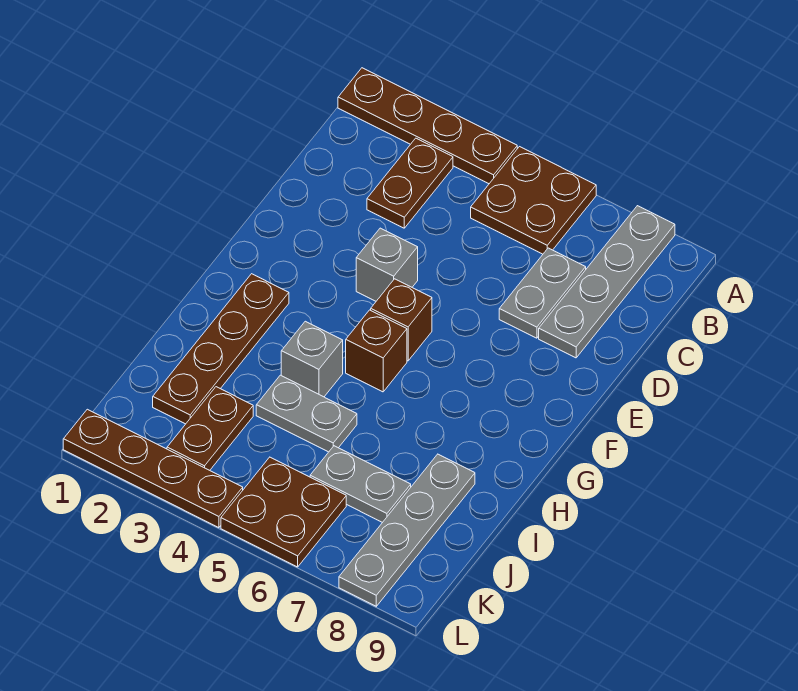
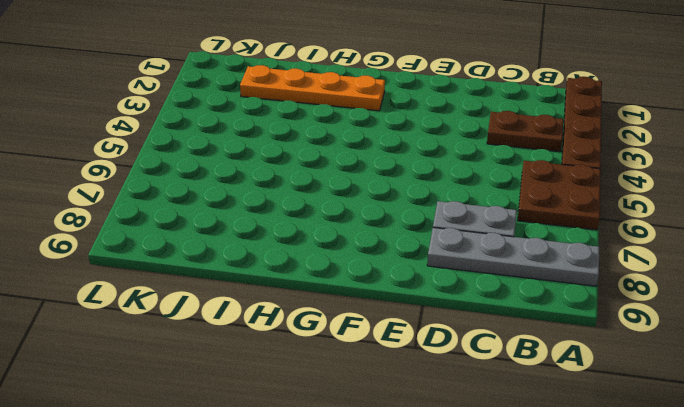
orange 1x4 plate [240,65,385,111] -> brown 1x4 plate [153,274,289,424]
none -> grey 1x1 brick [356,228,418,301]
none -> brown 1x1 brick [371,279,432,361]
none -> brown 1x1 brick [346,310,407,392]

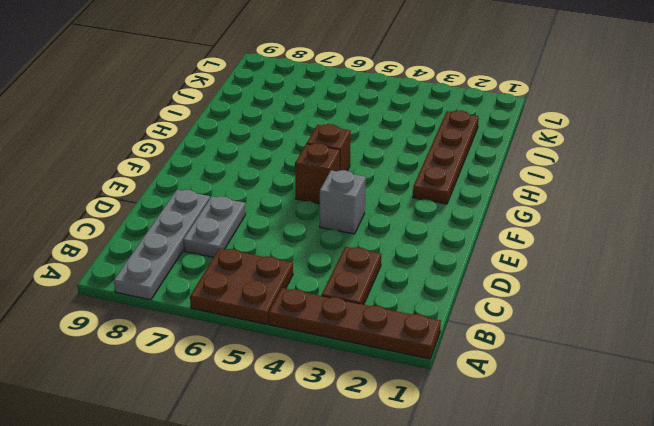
none -> grey 1x1 brick [281,321,343,397]
none -> grey 1x2 plate [256,375,357,452]
none -> grey 1x4 plate [339,454,475,606]

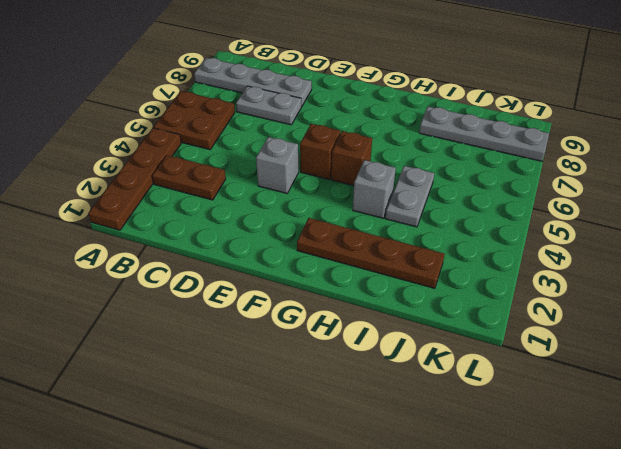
none -> brown 1x2 plate [167,387,253,470]
none -> grey 1x2 plate [310,446,411,522]
none -> brown 2x2 plate [221,457,346,567]

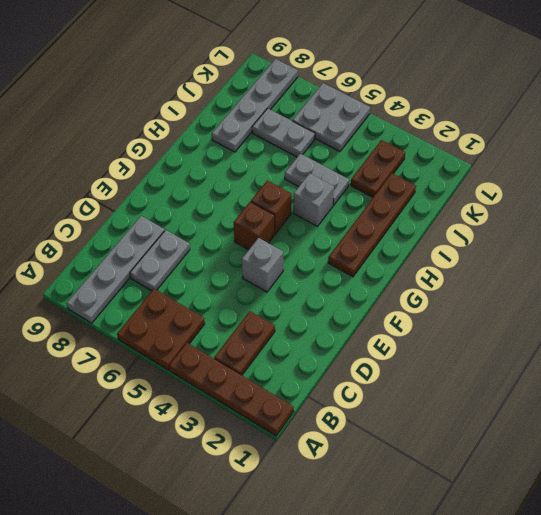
grey 2x2 plate [292,83,370,151] -> brown 2x2 plate [221,457,346,567]
none -> brown 1x4 plate [63,409,243,528]

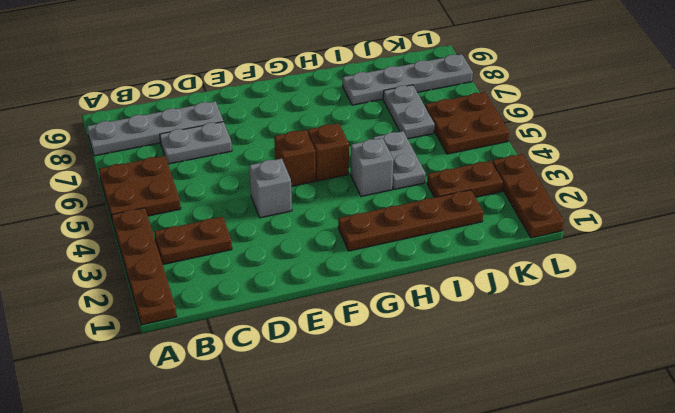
brown 1x3 plate [492,154,564,238] -> brown 1x4 plate [63,409,243,528]

